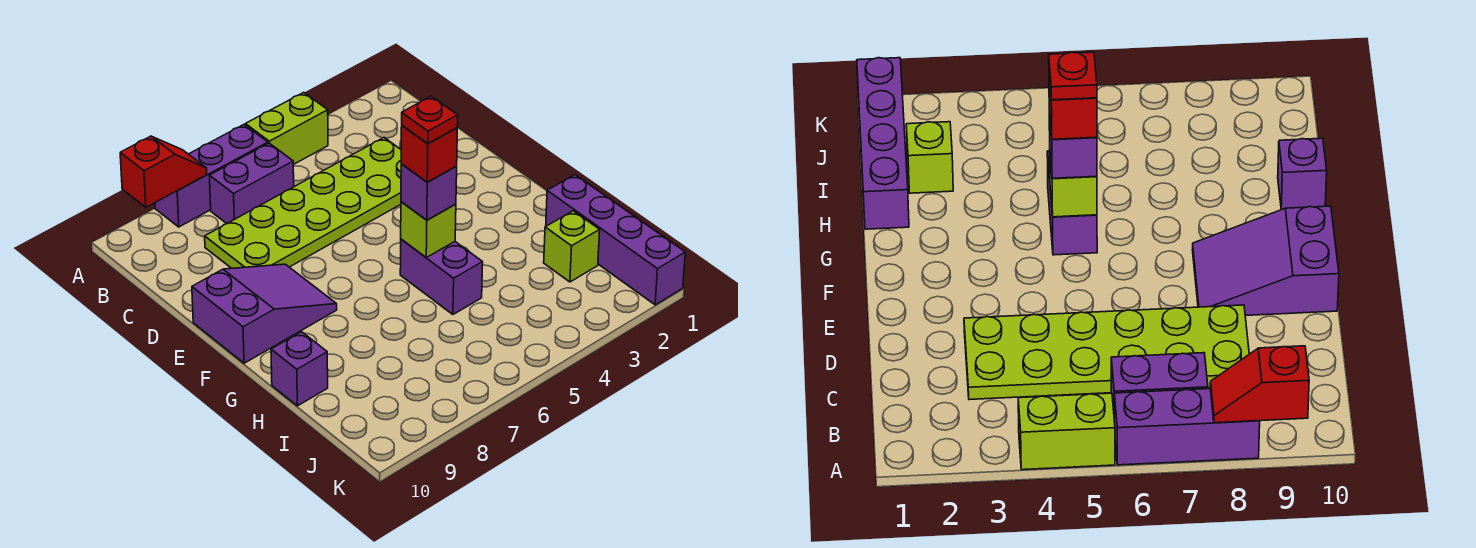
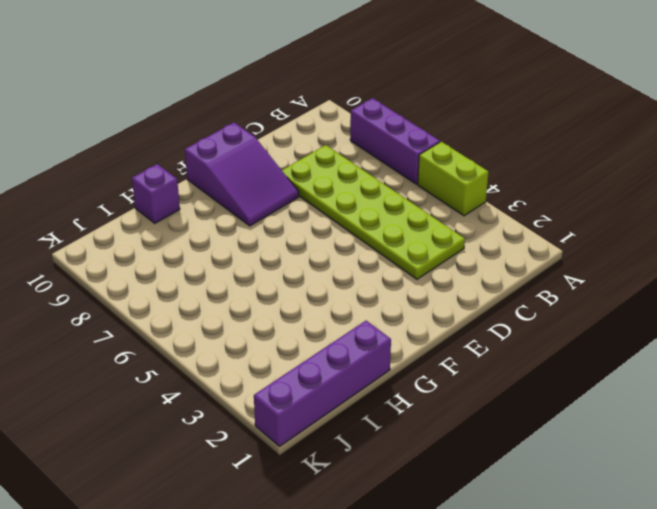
none -> purple 1x2 brick [210,143,294,224]
none -> purple 1x2 brick [400,239,483,314]
none -> lime 1x1 brick [544,211,600,282]

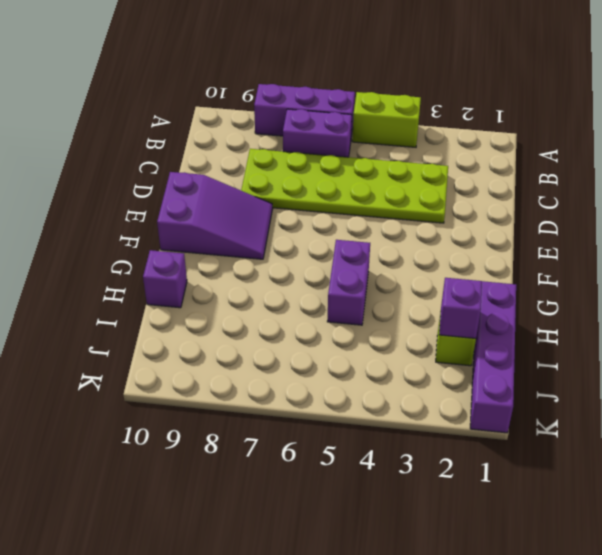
purple 1x1 brick [439,278,482,339] -> purple 1x1 brick moved to [401,164,457,220]
none -> red 1x2 slope [120,136,207,207]
none -> lime 1x1 brick [401,202,456,257]
none -> red 1x1 brick [401,126,457,182]

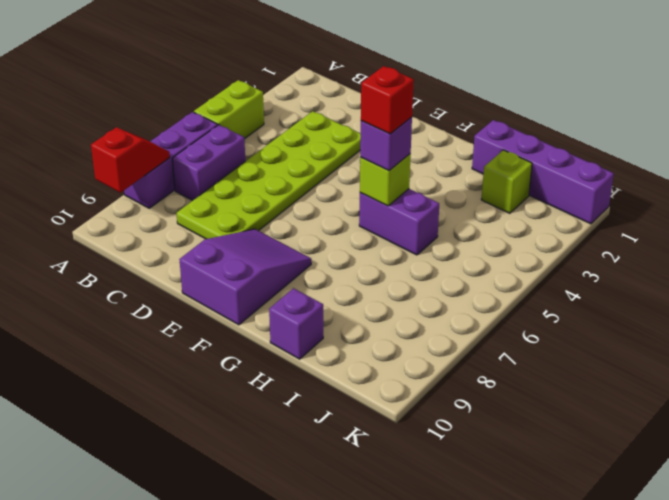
none -> red 1x1 plate [402,96,458,144]

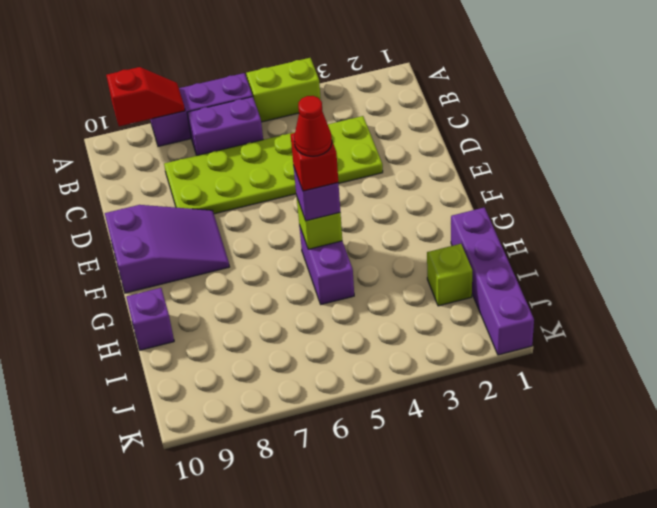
red 1x1 cone [294,96,332,156] -> red 1x1 plate [402,96,458,144]

